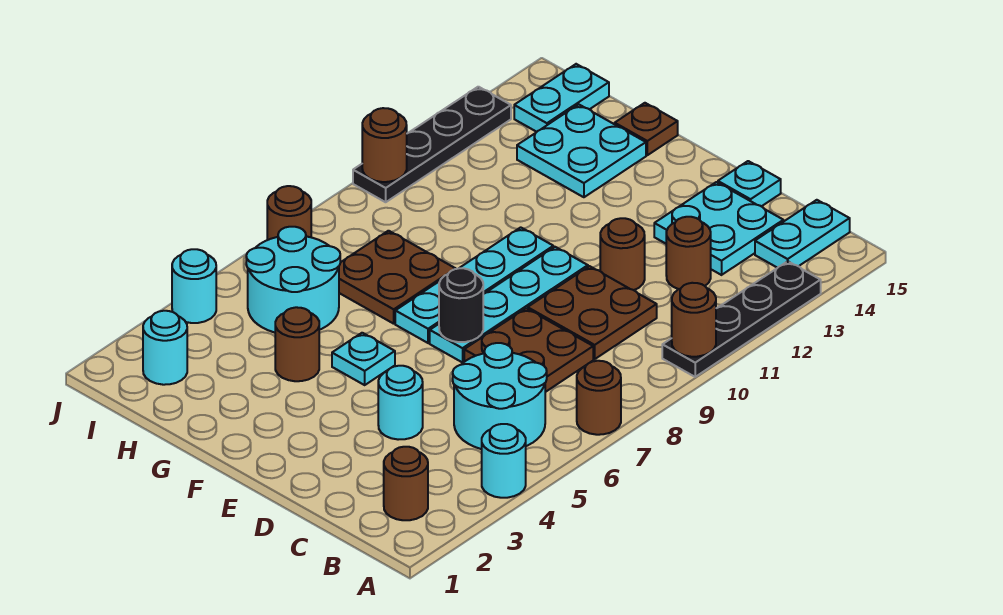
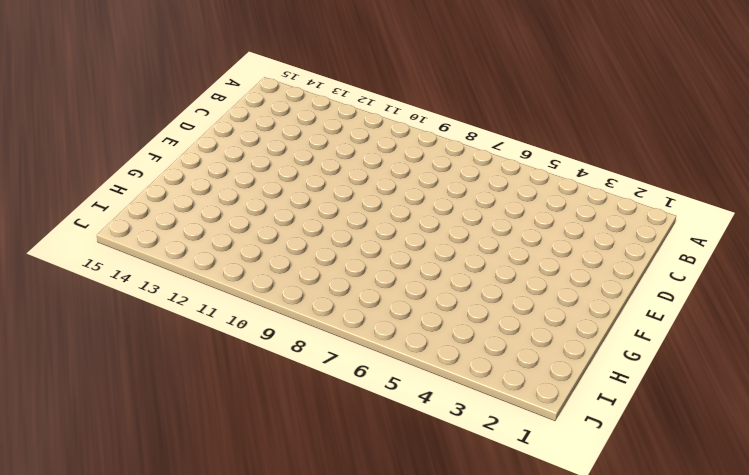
none -> cyan 1x1 round brick [482,424,526,498]
none -> brown 1x1 round brick [577,361,621,435]
none -> black 1x4 plate [662,261,821,377]

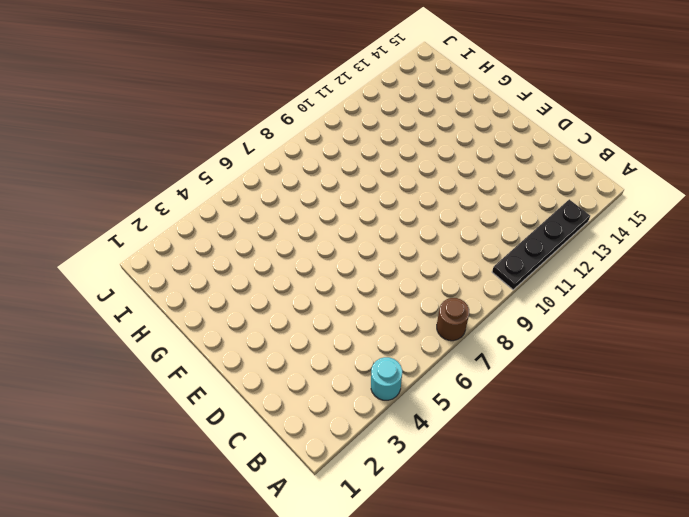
none -> brown 1x1 round brick [384,447,428,520]
none -> cyan 2x2 round brick [453,343,547,449]
none -> cyan 1x2 plate [755,200,850,268]

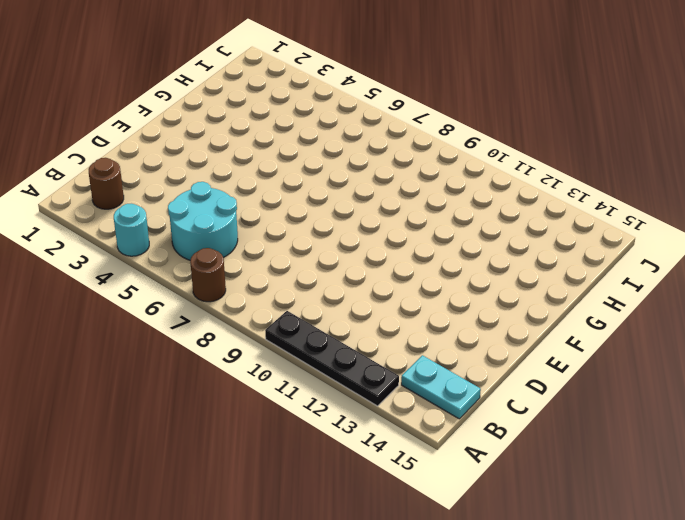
none -> brown 2x2 plate [464,308,593,392]
none -> brown 2x2 plate [528,266,657,359]
none -> brown 1x1 round brick [666,217,711,289]

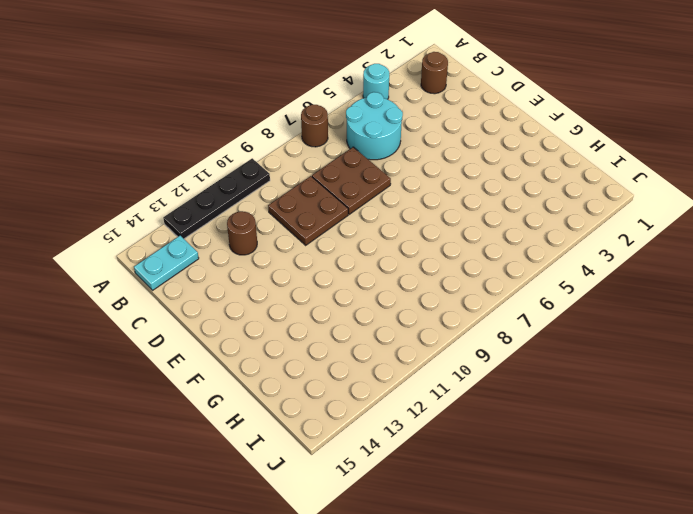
none -> cyan 2x2 plate [654,182,783,275]
none -> cyan 1x1 round brick [378,366,423,440]
none -> brown 1x1 round brick [600,218,645,290]

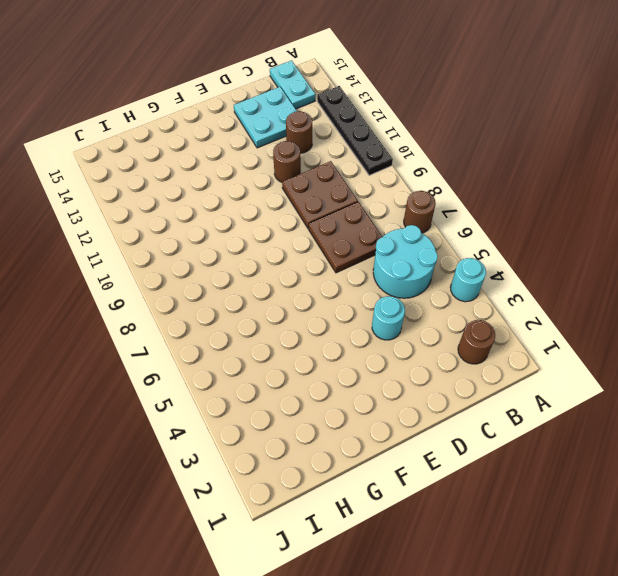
none -> cyan 1x1 plate [718,161,781,206]
none -> cyan 1x4 plate [430,247,588,362]
none -> cyan 1x1 plate [332,333,395,385]

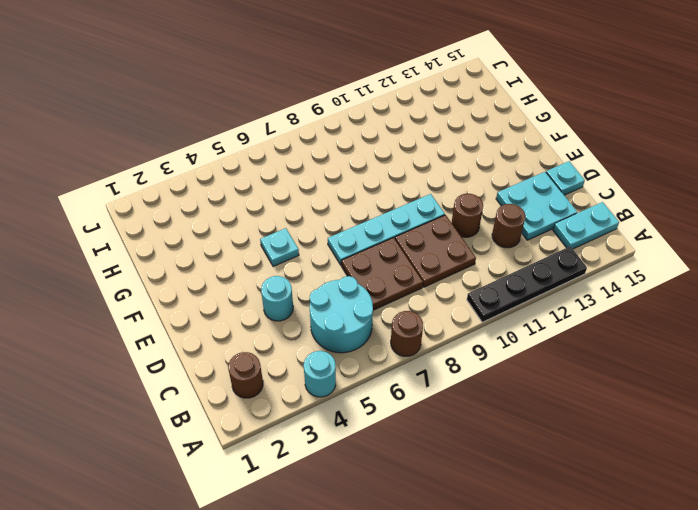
none -> cyan 1x4 plate [395,227,553,343]
none -> brown 1x1 round brick [275,307,319,381]
none -> brown 2x2 plate [339,231,455,324]

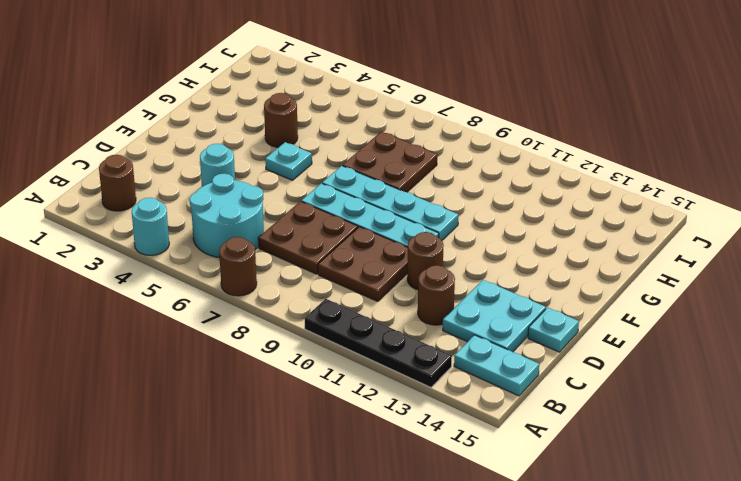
none -> cyan 2x2 plate [517,104,646,197]
none -> brown 1x1 plate [615,103,678,155]
none -> cyan 2x2 round brick [246,227,340,333]

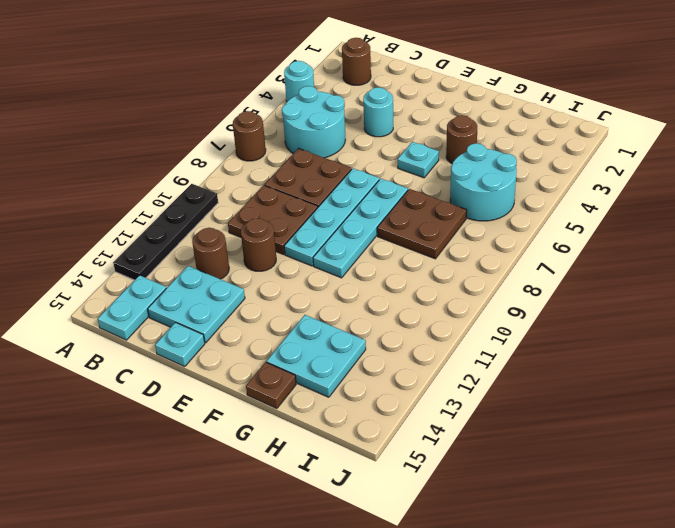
none -> cyan 1x1 round brick [143,311,187,385]
none -> cyan 1x2 plate [514,64,609,132]
none -> cyan 1x1 round brick [172,249,216,323]

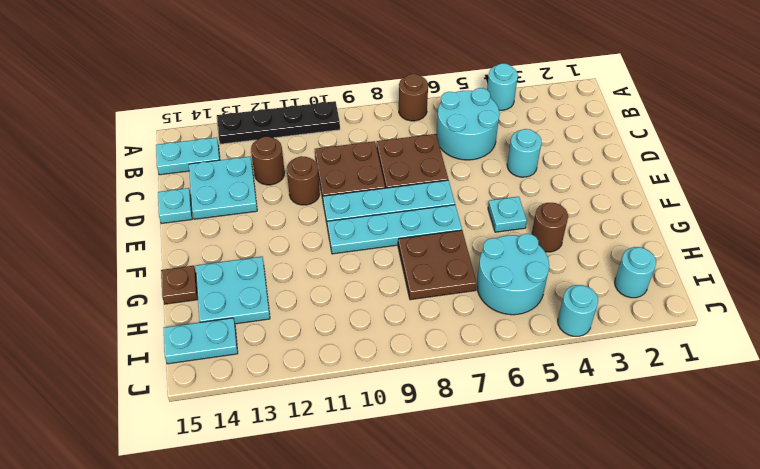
none -> brown 1x1 round brick [384,447,428,520]
none -> brown 1x1 round brick [267,186,311,240]
none -> black 1x4 plate [353,87,511,202]

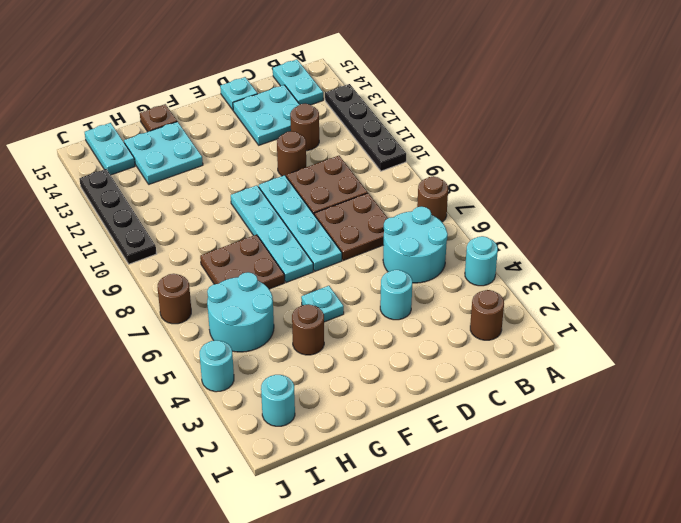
none -> brown 1x1 round brick [672,283,716,357]
none -> black 1x1 round brick [439,268,483,342]
none -> brown 1x1 round brick [362,108,407,182]

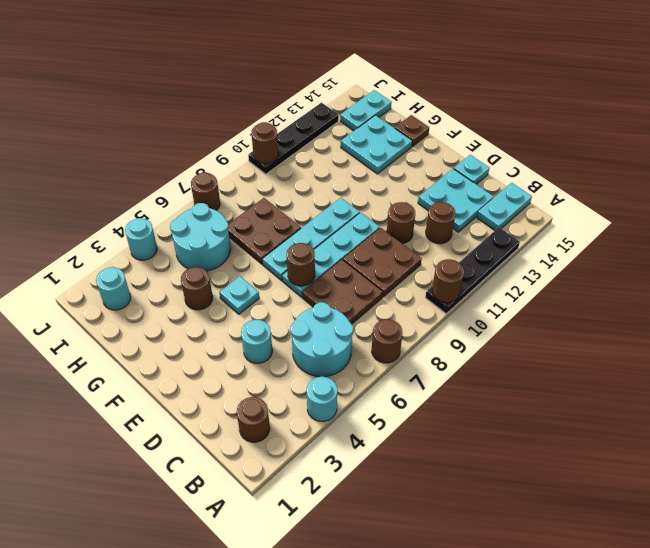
brown 1x1 round brick [287,243,315,286] -> black 1x1 round brick [439,268,483,342]

